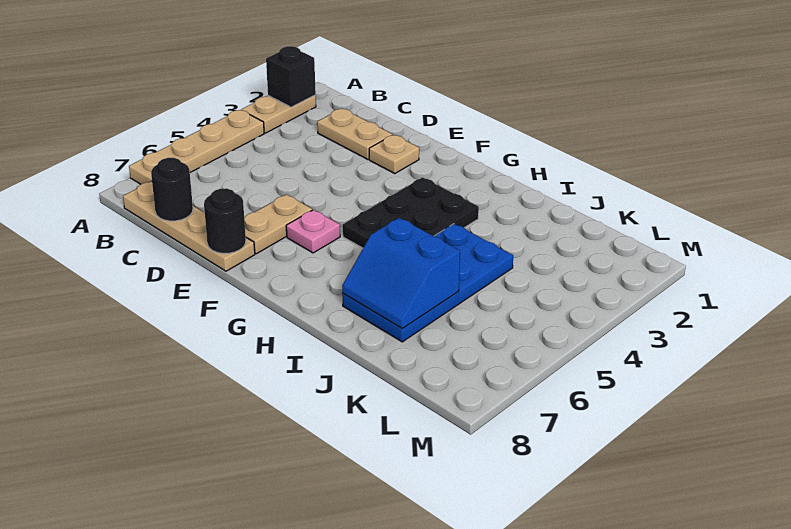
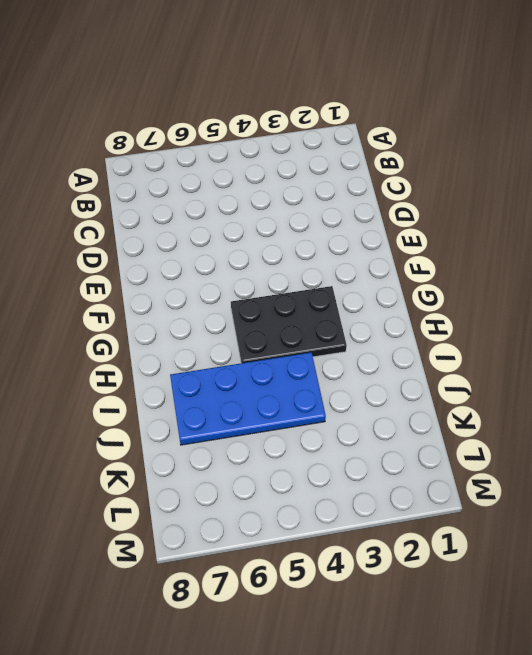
none -> tan 1x2 plate [242,95,316,133]
none -> tan 1x4 plate [129,110,264,184]
none -> tan 1x4 plate [123,181,255,271]

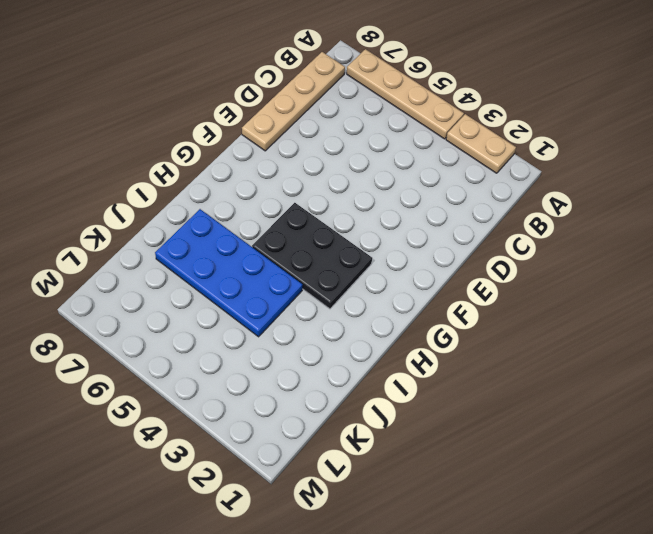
none -> tan 1x2 plate [317,109,392,159]
none -> tan 1x1 plate [369,135,419,174]
none -> tan 1x2 plate [244,194,312,254]

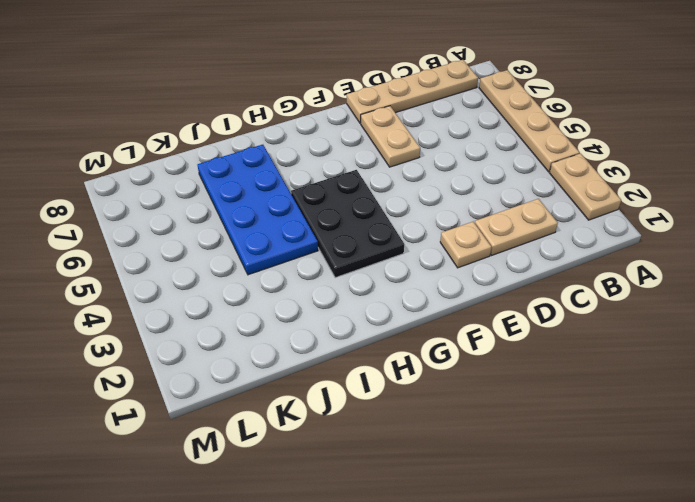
none -> pink 1x1 plate [286,210,340,253]
none -> black 1x1 brick [266,46,316,107]
none -> black 1x1 round brick [151,158,193,221]

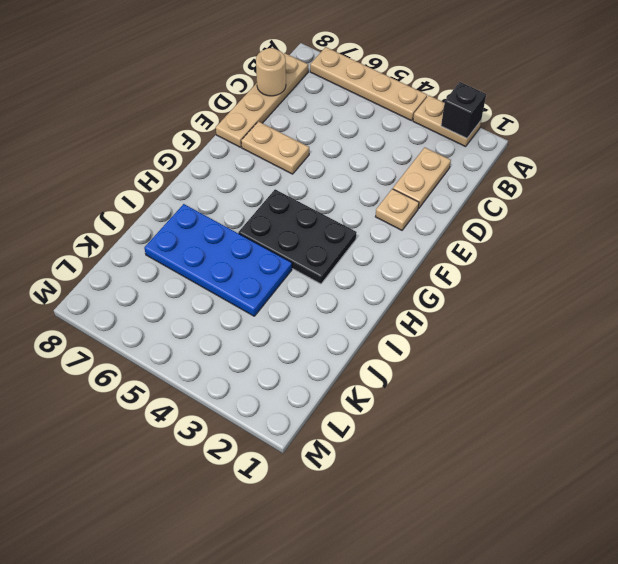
tan 1x1 round brick [256,48,286,96] -> black 1x1 round brick [151,158,193,221]
none -> pink 1x1 plate [286,210,340,253]
none -> black 1x1 round brick [204,188,246,253]
none -> blue 2x2 slope [342,218,460,329]

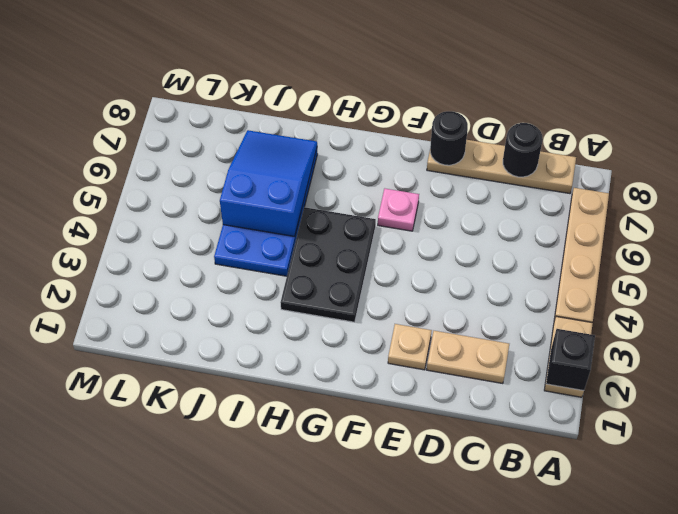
blue 2x3 slope [220,130,317,237] -> blue 2x2 slope [342,218,460,329]
none -> tan 1x2 plate [244,194,312,254]

